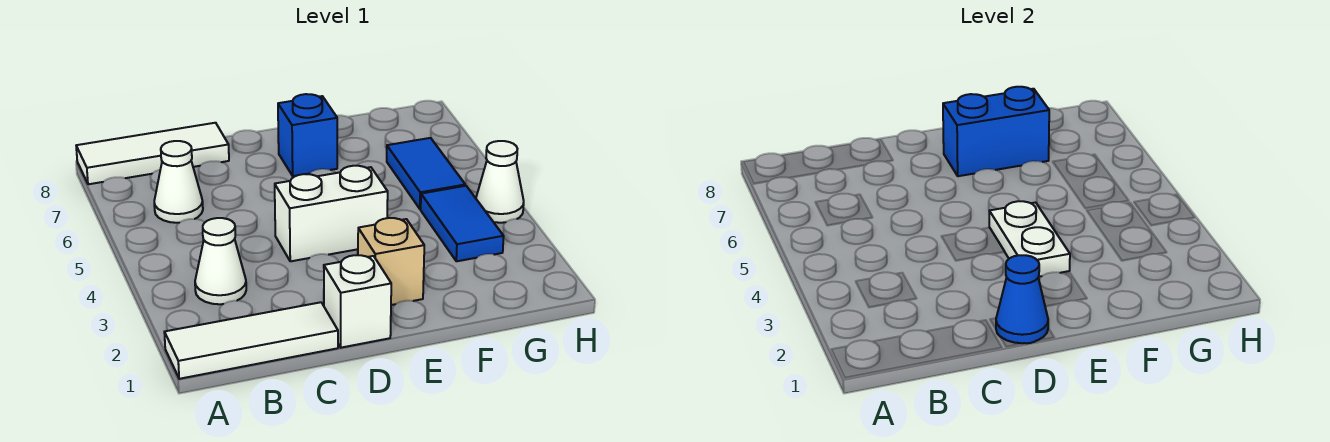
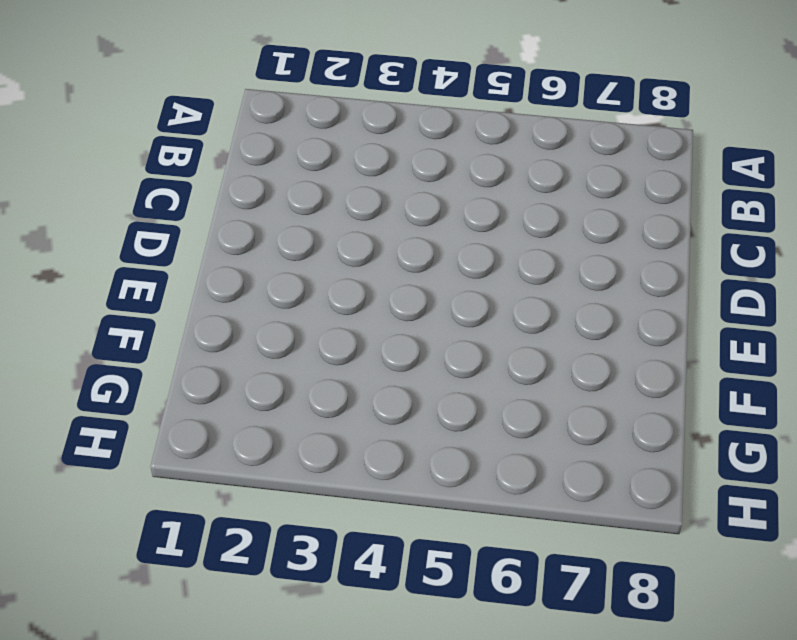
none -> white 1x3 tile [164,302,338,379]
none -> white 1x3 tile [76,123,229,184]
none -> white 1x1 cone [195,218,246,304]

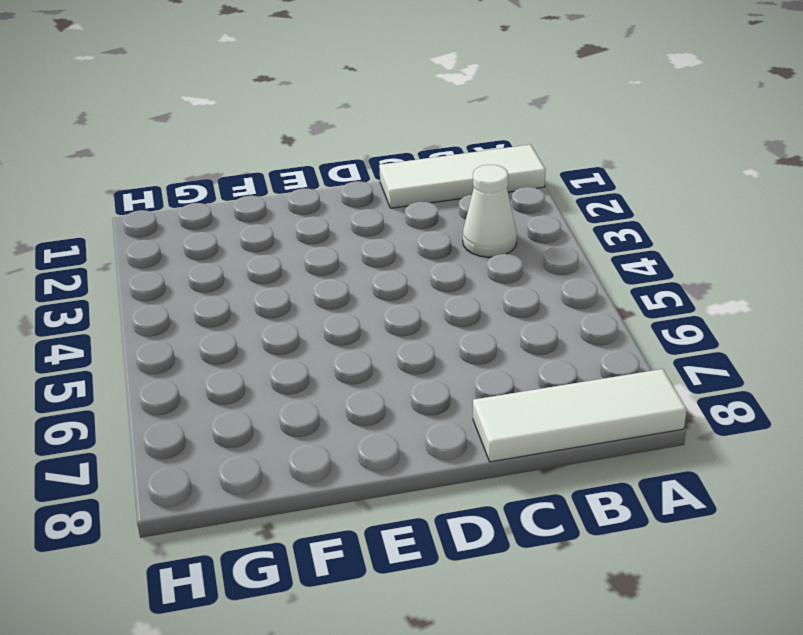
none -> white 1x1 cone [154,141,203,223]
none -> white 1x1 brick [324,255,391,348]
none -> white 1x2 brick [275,166,388,261]

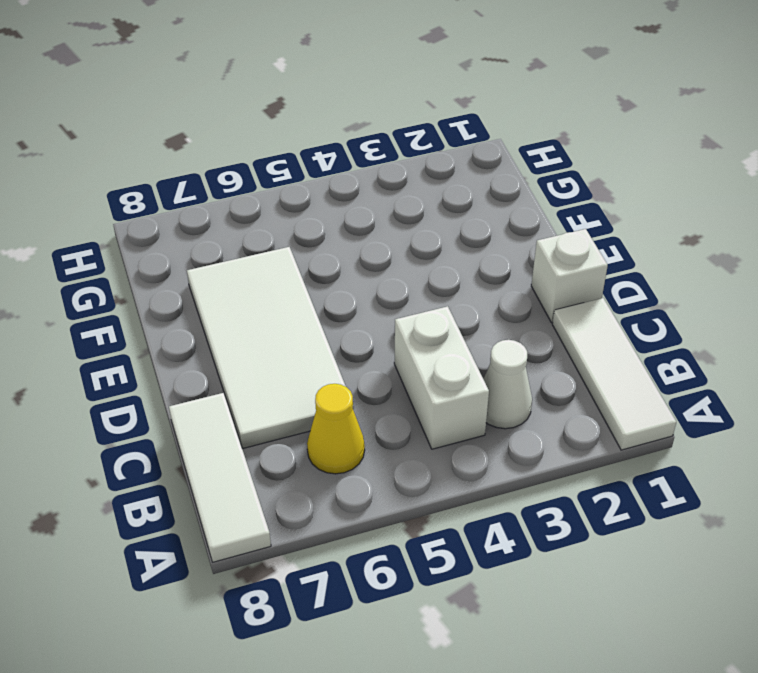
white 1x2 brick [394,306,489,449] -> white 1x2 brick moved to [275,166,388,261]
yellow 1x1 cone [307,384,365,474] -> white 1x1 cone [154,141,203,223]
white 2x4 tile [187,247,354,449] -> blue 1x1 brick [278,94,337,176]
none -> tan 1x1 brick [358,218,424,305]
none -> blue 1x2 tile [421,186,504,261]
none -> blue 1x2 tile [387,138,466,209]

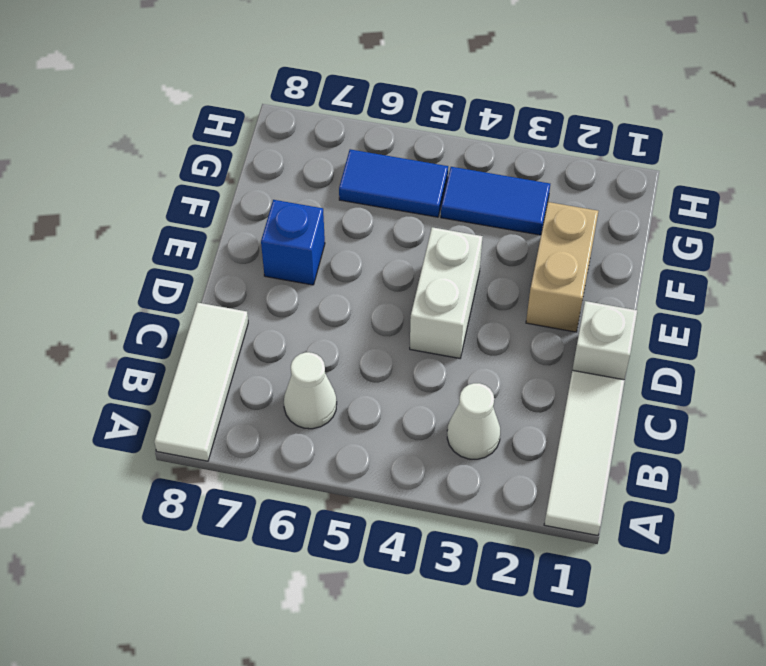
tan 1x2 brick [526,202,598,332] -> tan 1x1 brick [358,218,424,305]
none -> white 1x1 cone [476,141,524,223]
none -> blue 1x1 cone [996,255,1048,343]
none -> white 1x2 plate [989,201,1070,277]

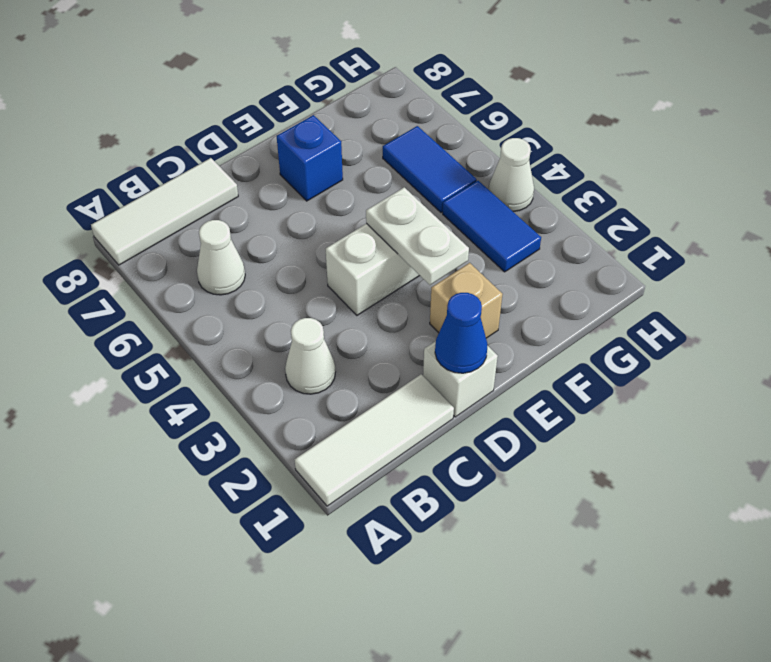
none -> blue 1x2 brick [943,87,1049,176]

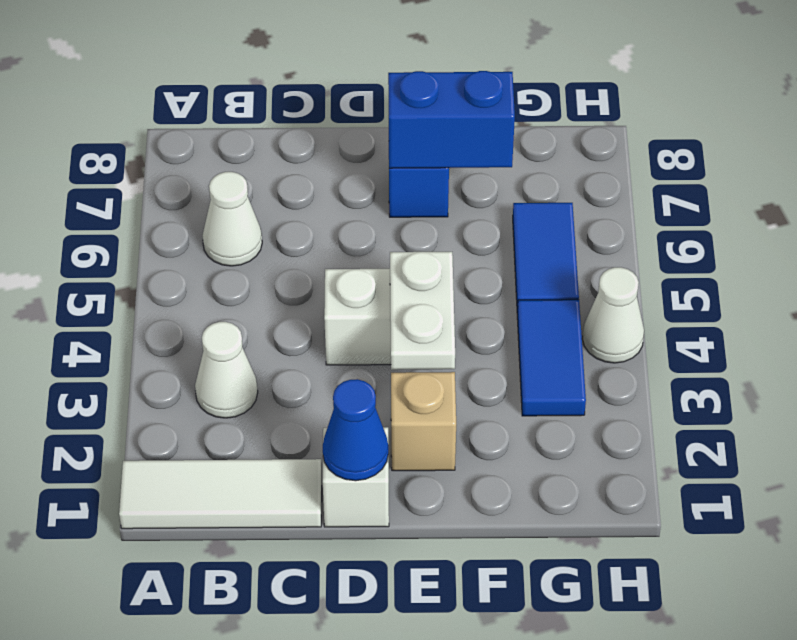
none -> white 1x3 tile [76,123,229,184]

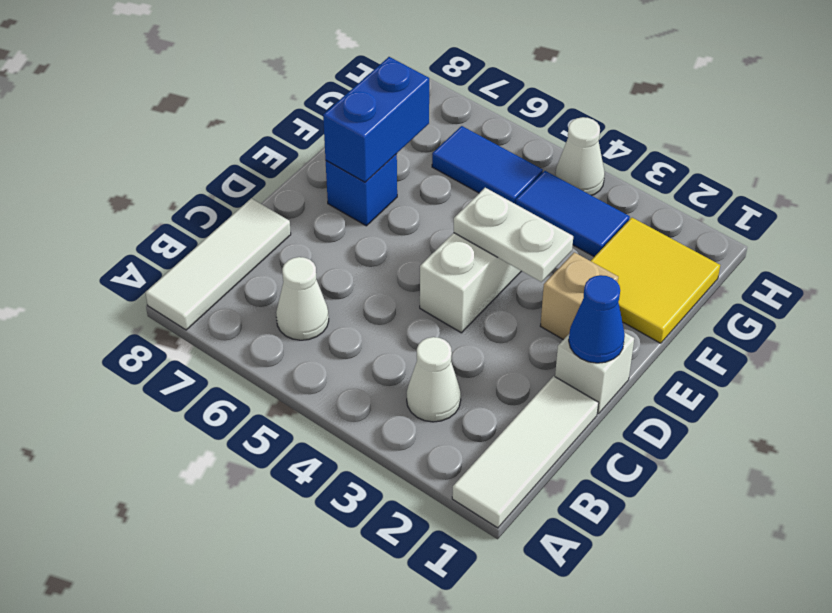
yellow 2x2 tile [591,218,720,343] -> none

